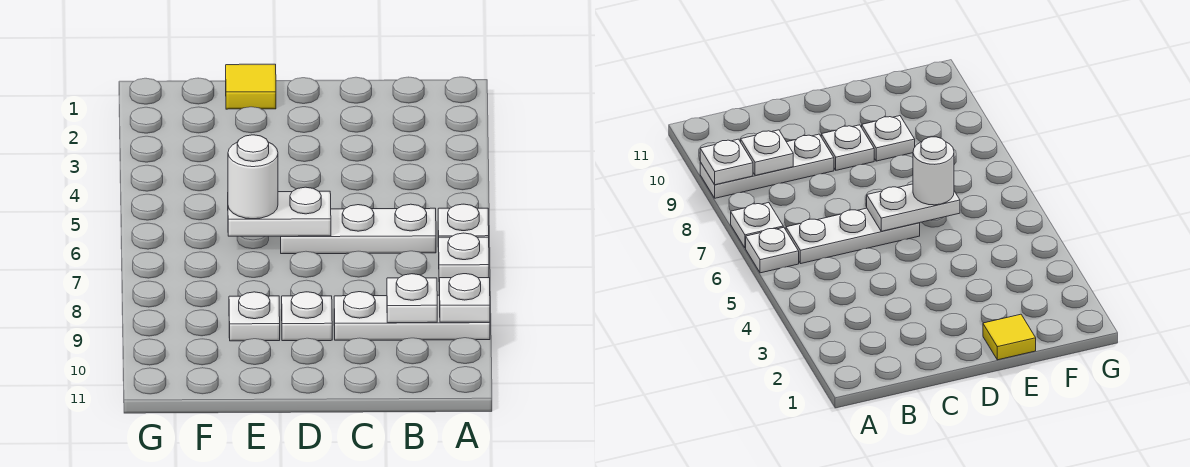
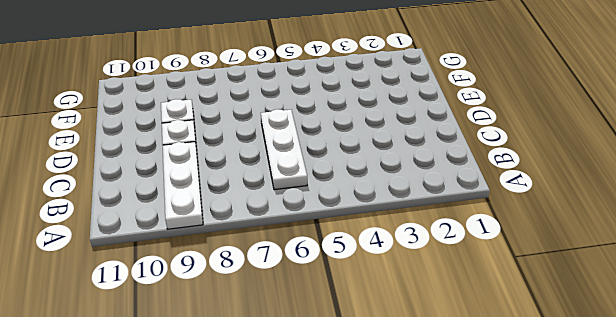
none -> white 1x1 plate [438,204,489,247]
none -> white 1x1 plate [439,233,489,278]

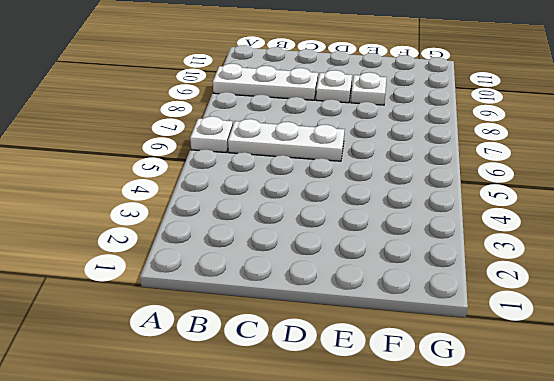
none -> white 1x1 plate [439,233,489,278]
none -> yellow 1x1 tile [226,64,276,109]

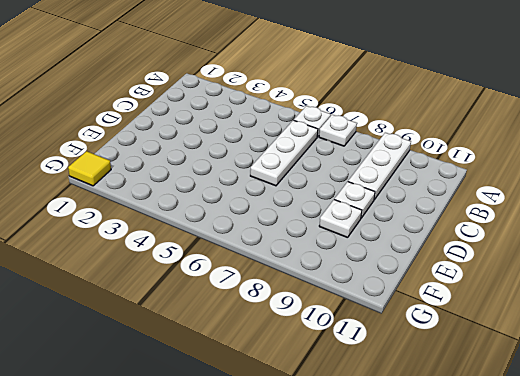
yellow 1x1 tile [68,151,111,186] -> yellow 1x1 tile moved to [226,64,276,109]
none -> white 1x1 plate [439,274,490,322]
none -> white 1x1 plate [387,274,437,323]

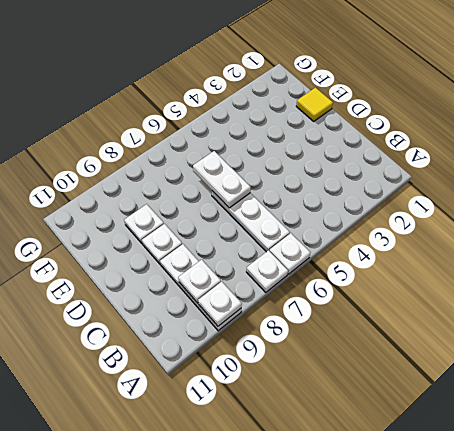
none -> white 1x1 round brick [228,135,278,219]

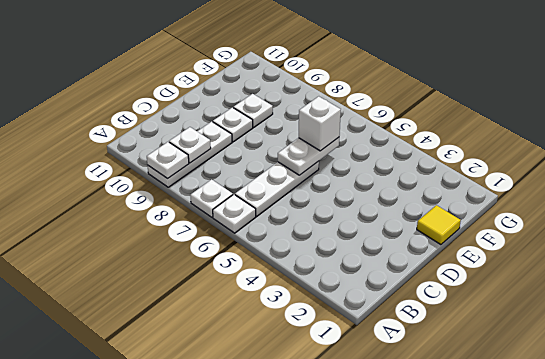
white 1x1 brick [299,96,341,151] -> white 1x1 round brick [228,135,278,219]

